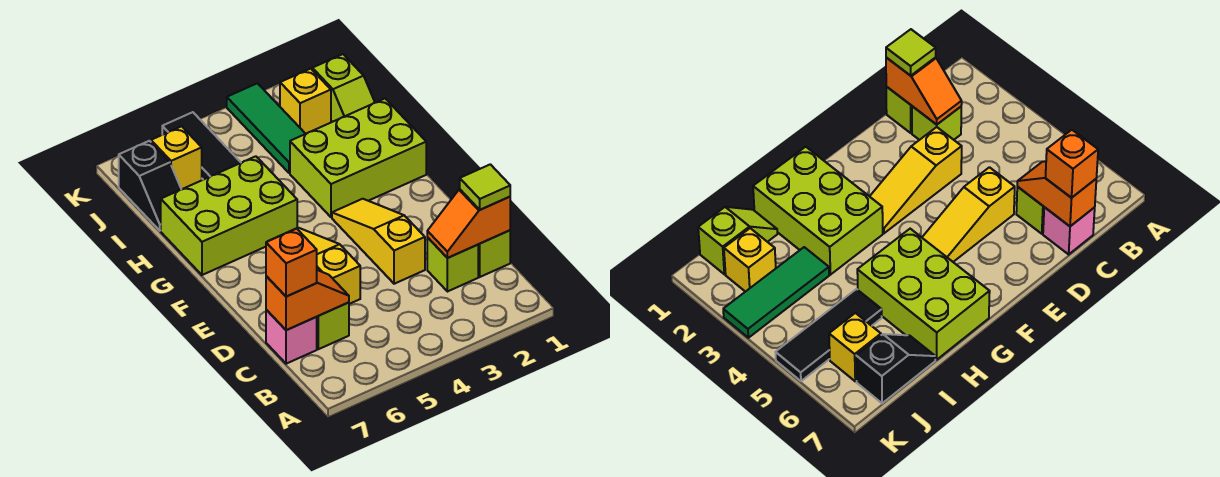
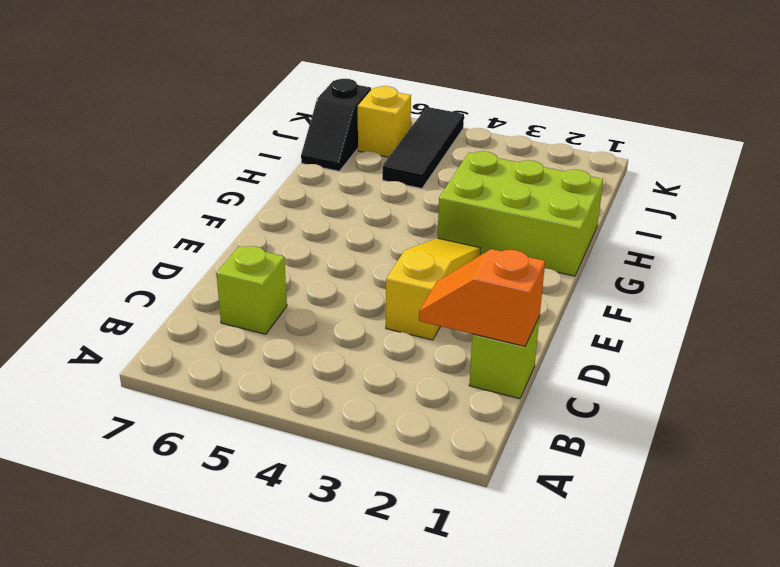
none -> lime 1x1 brick [427,238,478,292]
none -> pink 1x1 brick [266,310,317,364]
none -> yellow 1x3 slope [271,228,360,304]

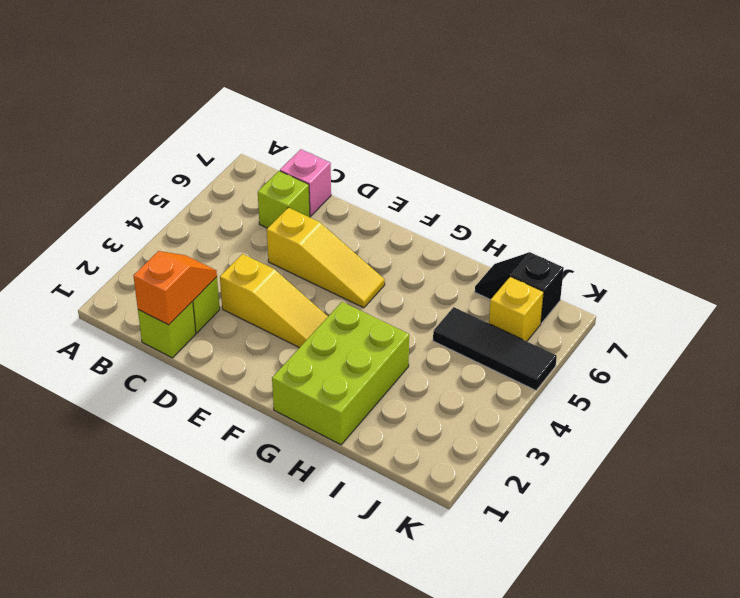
none -> lime 2x3 brick [161,156,297,275]
none -> lime 1x2 slope [312,54,375,122]
none -> green 1x3 tile [227,83,305,173]

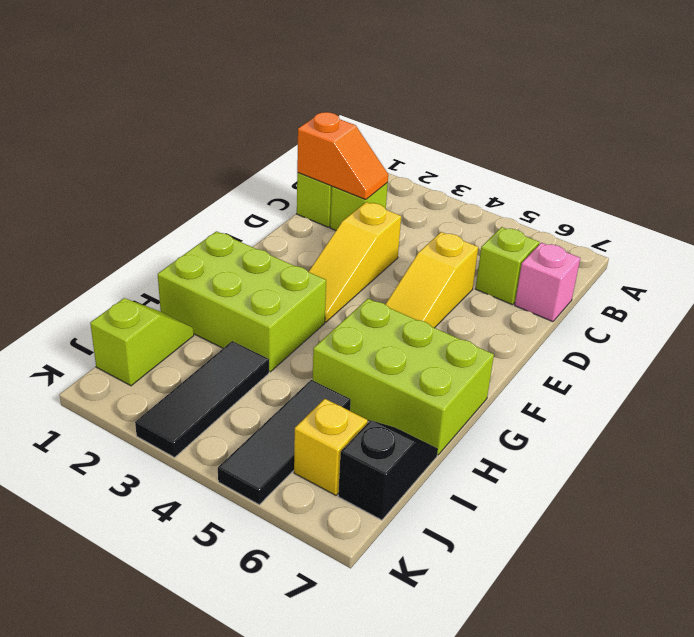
black 1x3 tile [135,341,269,457] -> green 1x3 tile [227,83,305,173]
none -> yellow 1x1 brick [280,69,331,134]
none -> orange 1x2 slope [266,270,349,330]
none -> lime 1x1 tile [460,164,510,210]

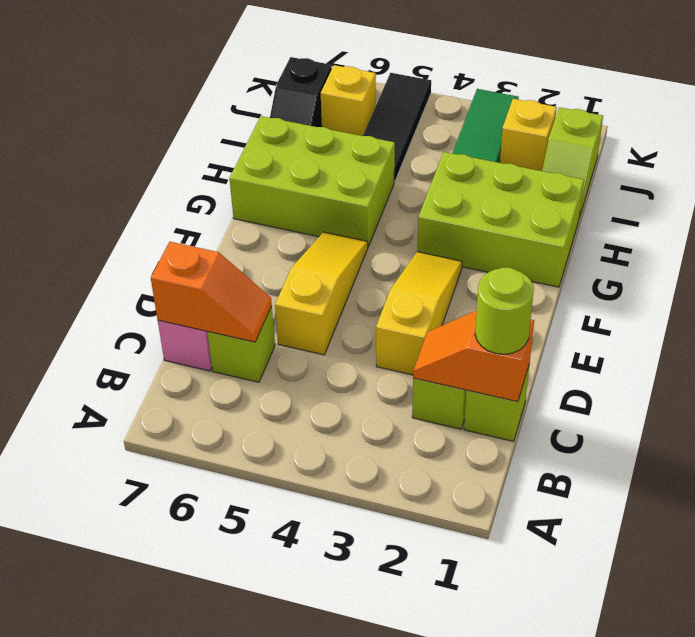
lime 1x1 round brick [475,268,534,354] -> lime 1x1 tile [460,164,510,210]
none -> orange 1x1 brick [266,229,317,297]

